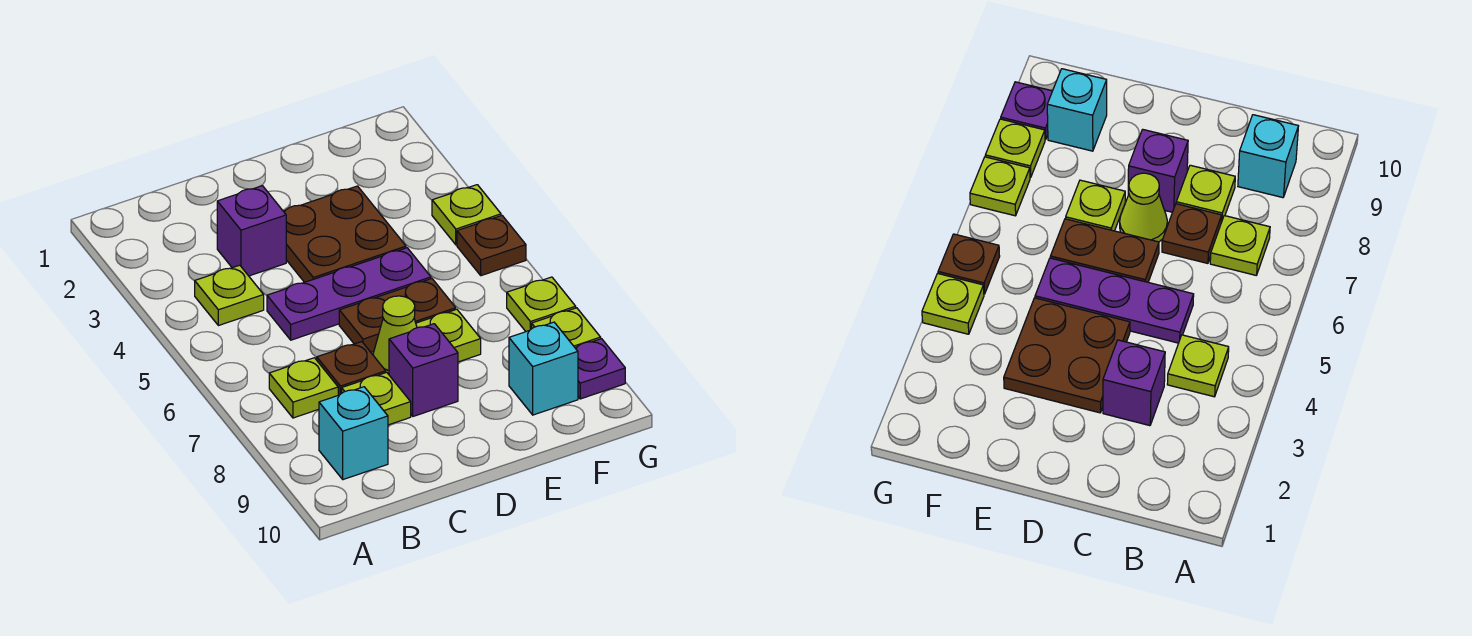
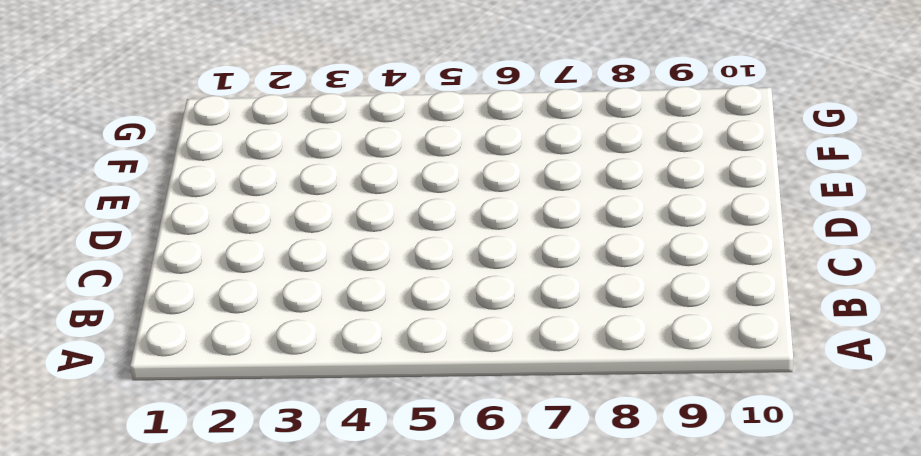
none -> lime 1x1 plate [195,265,264,326]
none -> lime 1x1 plate [269,358,338,418]
none -> cyan 1x1 brick [319,387,388,480]

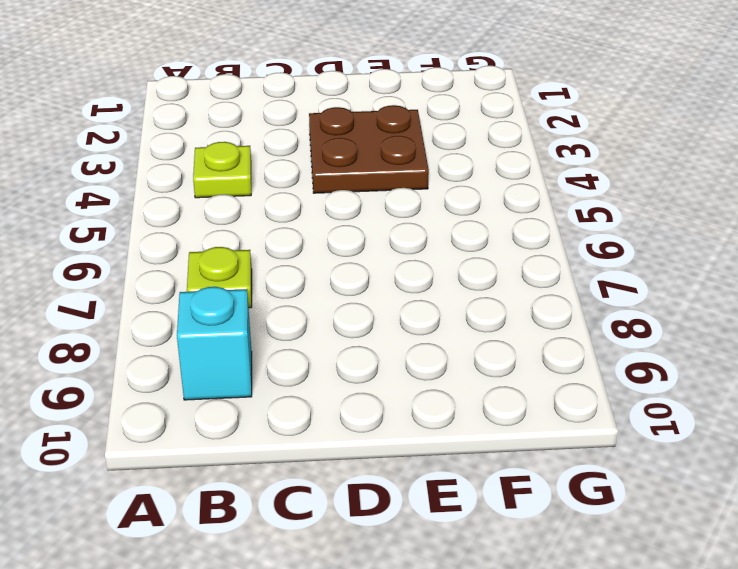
none -> purple 1x1 brick [217,186,286,276]
none -> purple 1x3 plate [267,248,431,340]
none -> brown 1x1 plate [317,342,386,395]

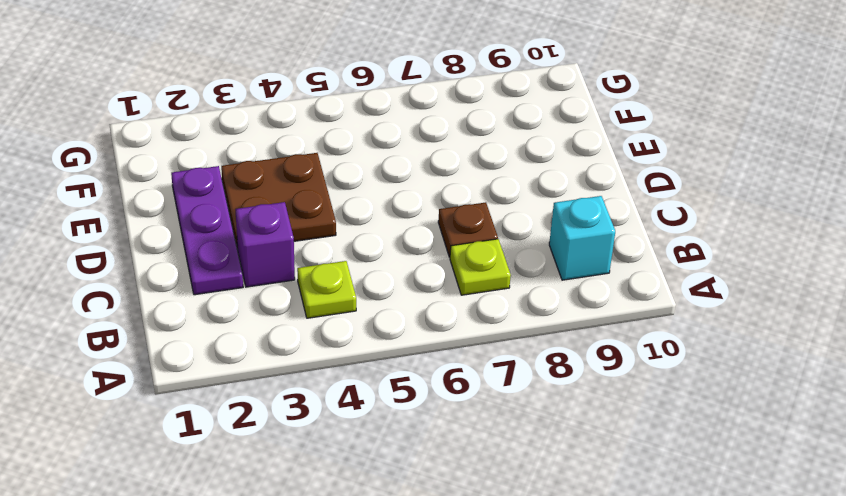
purple 1x3 plate [171,166,243,295] -> purple 1x3 plate moved to [267,248,431,340]
none -> lime 1x1 plate [342,372,411,425]
none -> brown 1x2 plate [339,279,456,352]
none -> lime 1x1 cone [373,296,417,374]

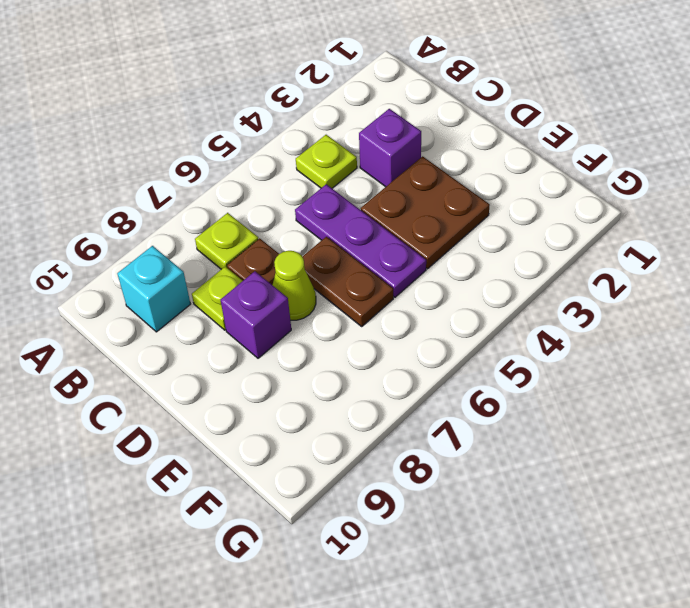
none -> lime 1x1 plate [416,309,481,362]
none -> cyan 1x1 brick [509,322,578,415]
none -> lime 1x1 plate [432,185,501,245]

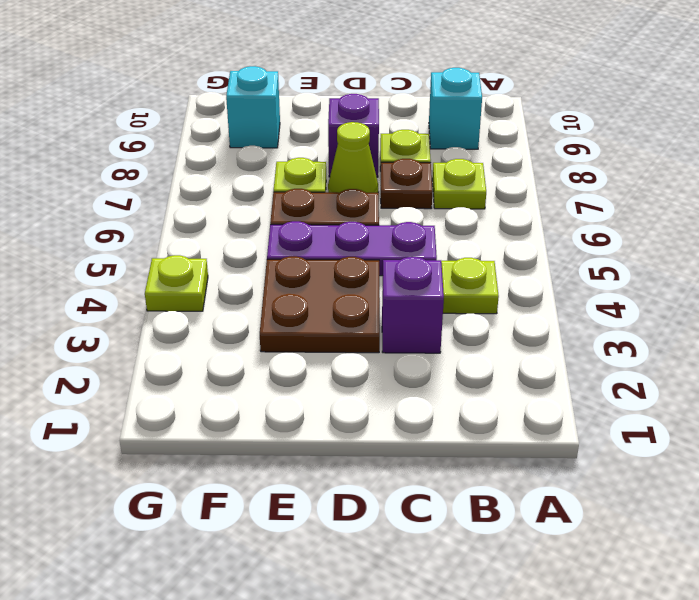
none -> brown 1x1 plate [457,216,526,276]
none -> lime 1x1 plate [507,277,576,331]
none -> lime 1x1 plate [532,308,601,347]

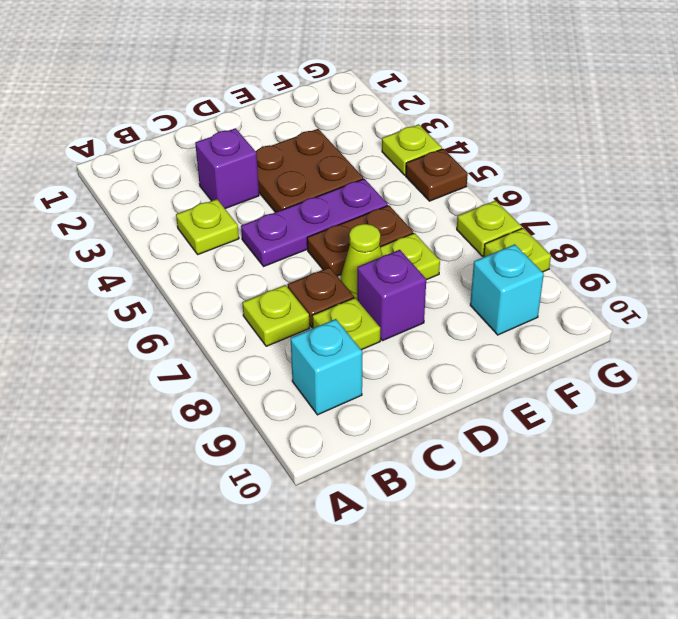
none -> purple 1x1 plate [575,339,625,399]

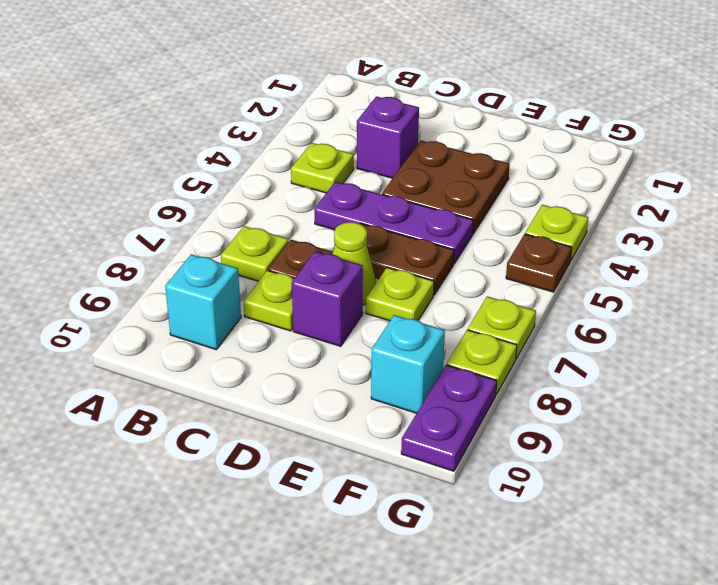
purple 1x2 plate [401,365,497,471] -> purple 1x1 plate [575,339,625,399]

